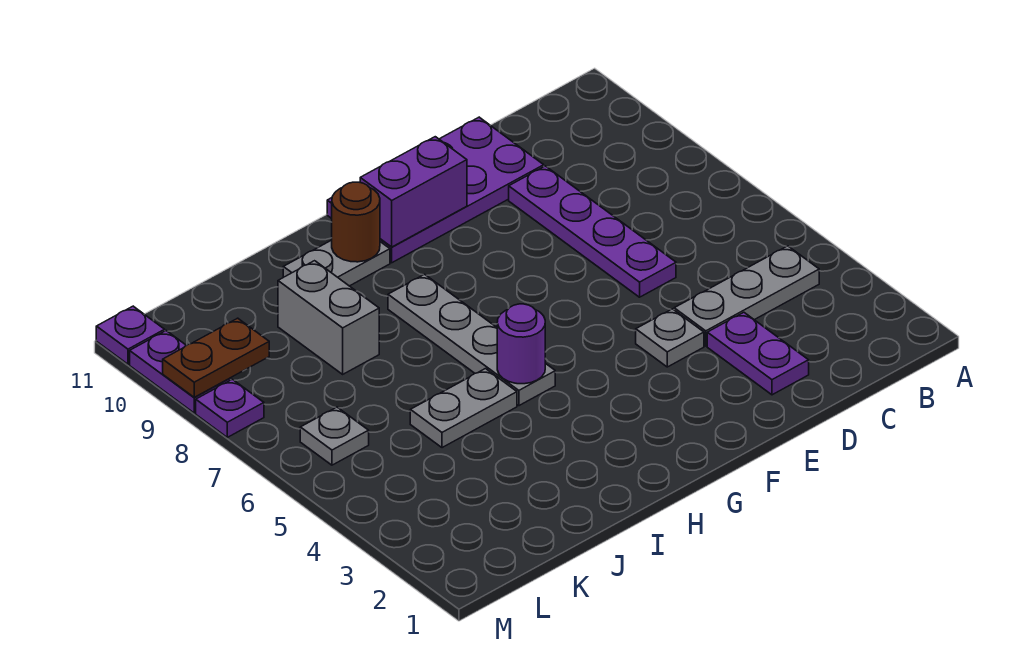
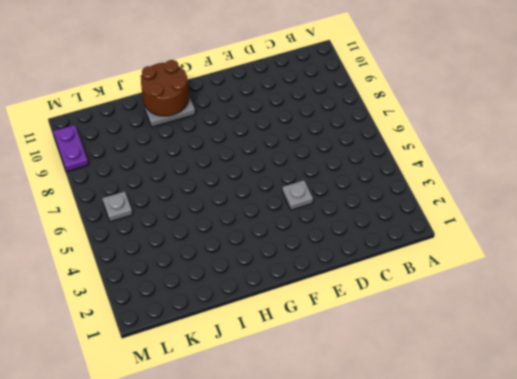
brown 2x2 round brick [141,60,189,116] -> brown 1x1 round brick [332,182,380,262]
none -> grey 1x3 plate [674,246,819,346]
none -> purple 1x2 plate [707,312,809,395]
none -> purple 1x4 plate [509,166,676,297]

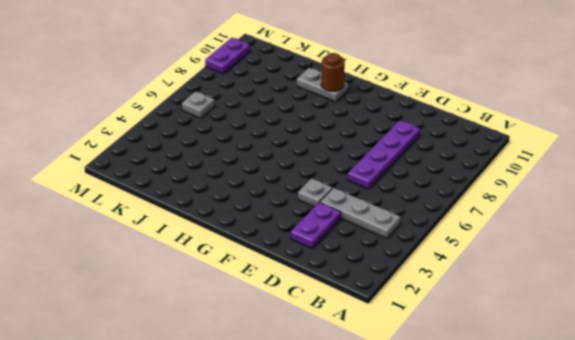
none -> purple 2x4 plate [327,117,544,263]
none -> grey 1x4 plate [388,274,555,406]
none -> grey 1x2 plate [410,369,517,448]

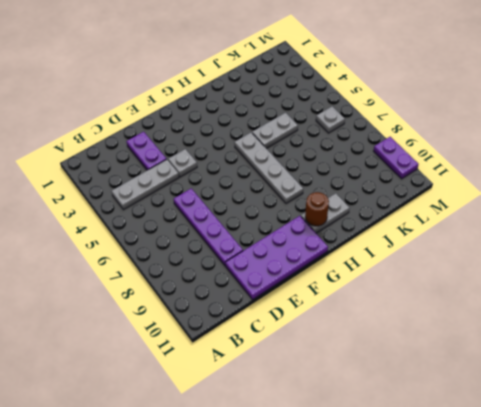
none -> grey 1x2 brick [278,261,379,374]
none -> purple 1x1 plate [196,379,264,437]
none -> purple 1x1 plate [96,306,165,364]

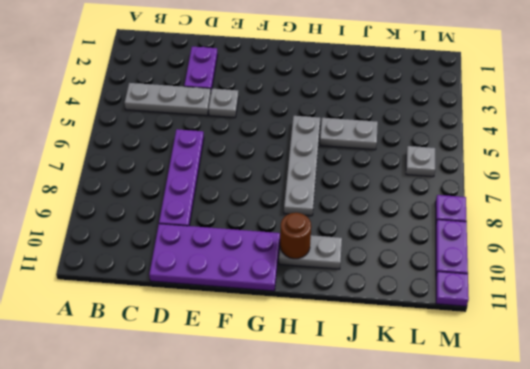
none -> grey 1x2 brick [278,261,379,374]
none -> purple 1x2 brick [360,137,467,247]
none -> purple 1x1 round brick [497,304,545,384]

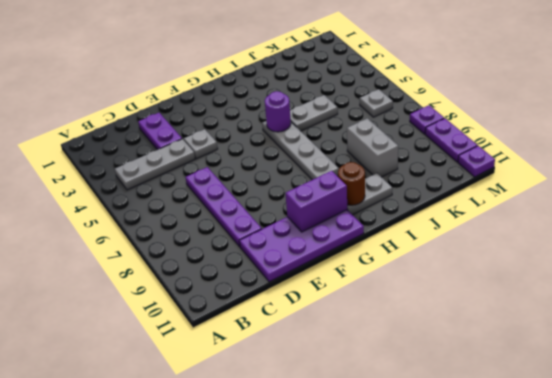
none -> brown 1x2 plate [163,318,269,397]

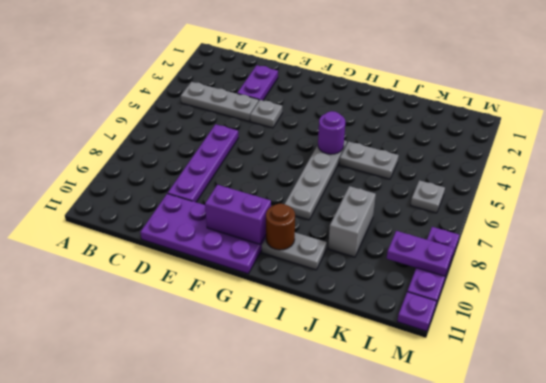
purple 1x2 plate [387,231,454,276] -> brown 1x2 plate [163,318,269,397]

